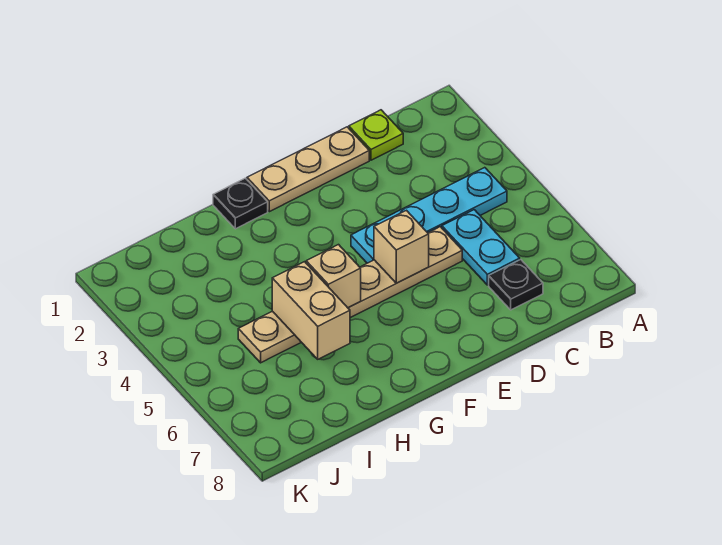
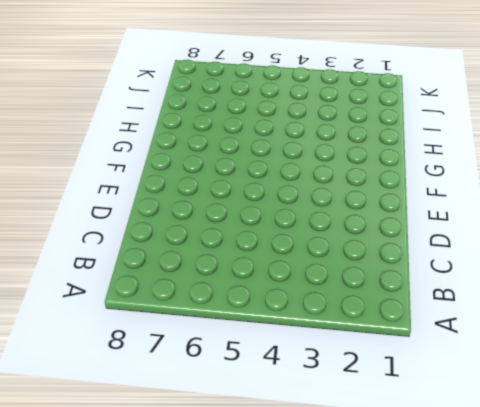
none -> cyan 1x4 plate [351,168,507,263]
none -> lime 1x1 plate [349,110,403,160]

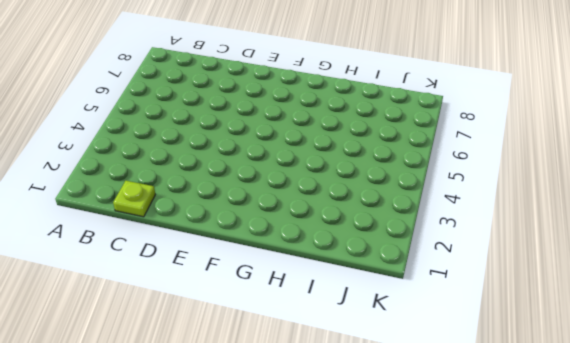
none -> cyan 1x4 plate [351,168,507,263]
none -> cyan 1x2 plate [442,210,520,285]

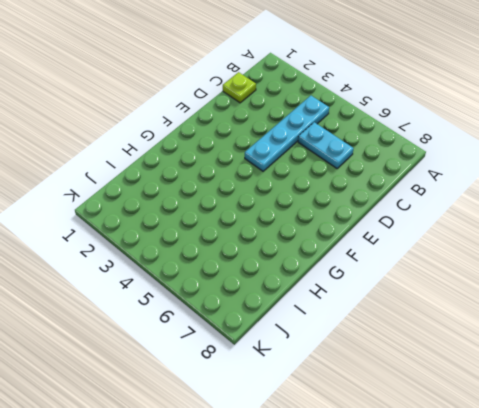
none -> black 1x1 plate [489,260,543,310]
none -> tan 1x3 plate [247,127,369,212]

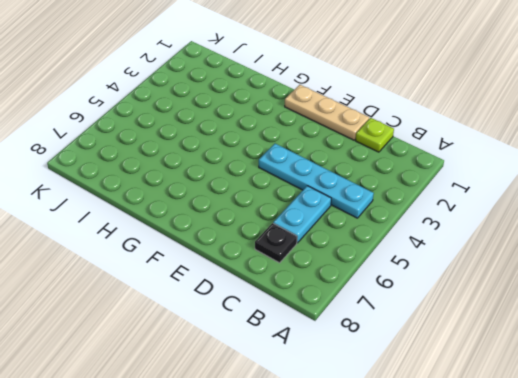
none -> tan 1x6 plate [238,227,462,363]
none -> black 1x1 plate [213,178,268,229]

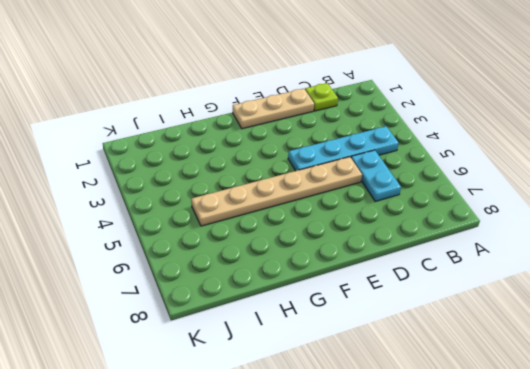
none -> black 1x1 plate [489,260,543,310]
none -> black 1x1 plate [213,178,268,229]

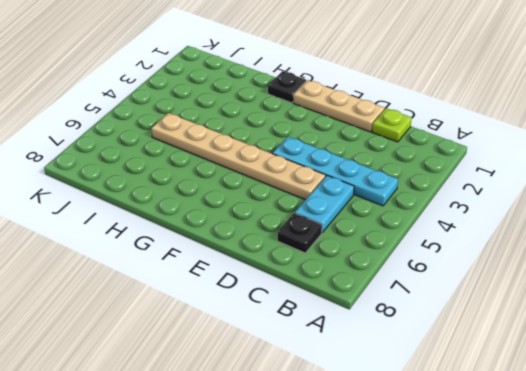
none -> tan 1x1 brick [374,210,429,283]
none -> tan 1x1 brick [306,245,361,308]

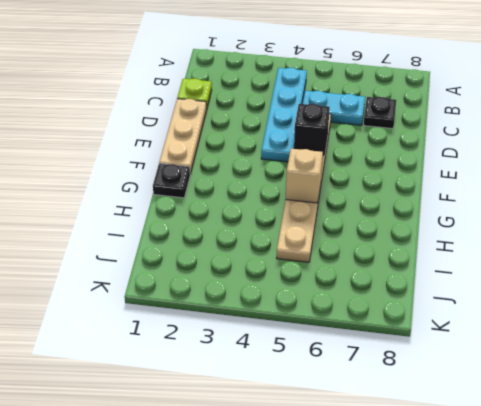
black 1x1 brick [294,104,330,156] -> tan 1x1 brick [374,210,429,283]
none -> tan 1x2 brick [272,262,350,359]

